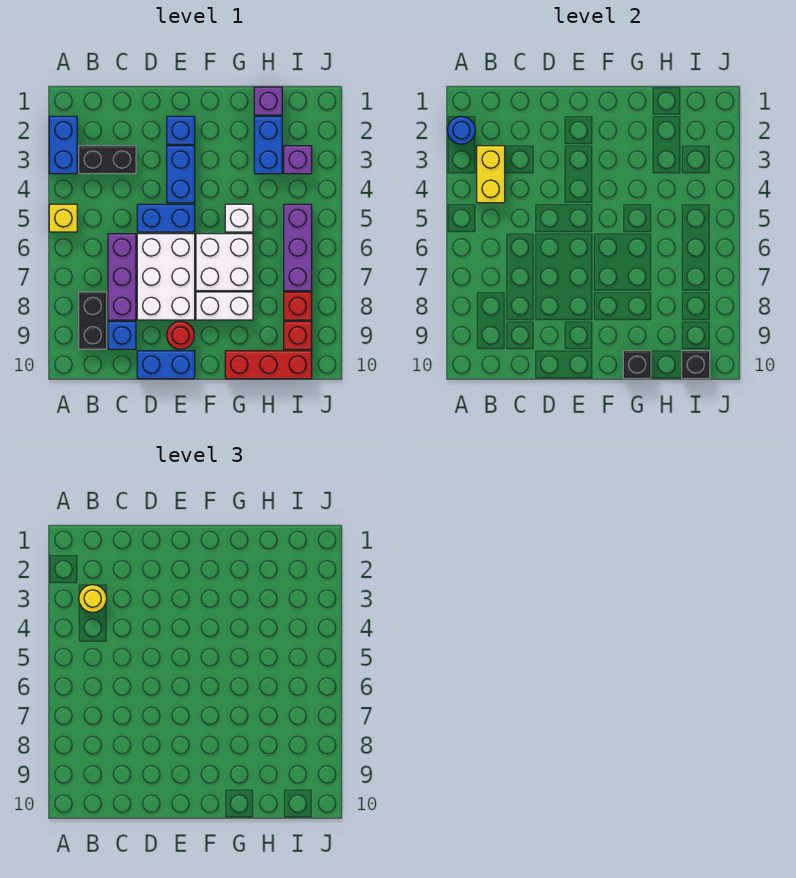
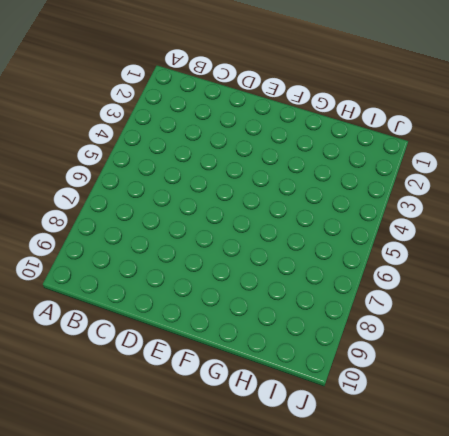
none -> blue 1x2 brick [49,116,77,174]
none -> yellow 1x1 brick [49,204,77,232]
none -> black 1x2 brick [79,146,136,174]

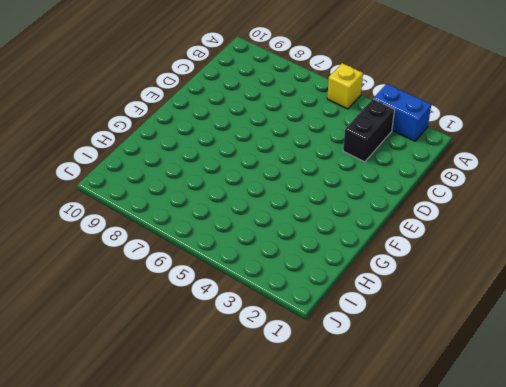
none -> black 1x2 brick [79,292,107,349]
none -> purple 1x3 brick [108,234,136,320]
none -> blue 1x1 brick [108,321,136,349]

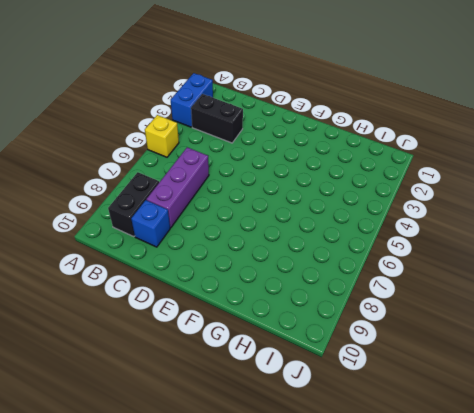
none -> blue 1x2 brick [137,204,195,232]
none -> white 2x3 brick [137,234,195,320]
none -> blue 1x2 brick [137,351,195,379]

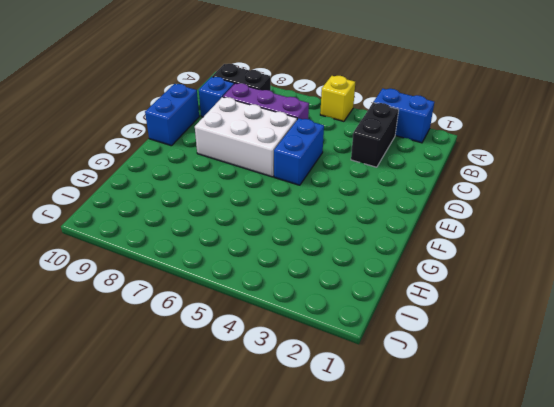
none -> blue 1x1 brick [167,116,195,144]
none -> blue 1x2 brick [167,146,195,203]
none -> red 1x1 round brick [167,321,194,349]

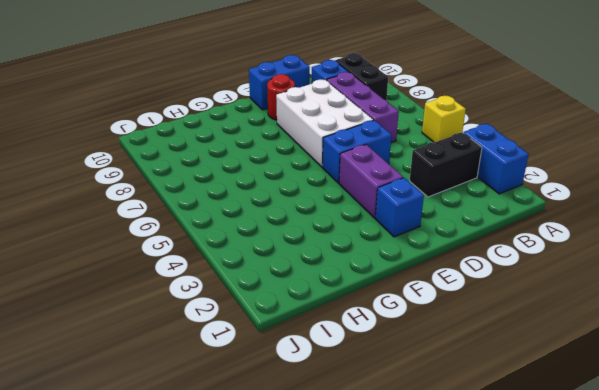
purple 1x2 brick [339,145,403,218] -> blue 1x2 brick [167,146,195,203]
none -> white 2x2 brick [196,234,253,291]
none -> white 1x2 brick [196,292,253,320]
none -> white 1x1 brick [225,204,253,232]

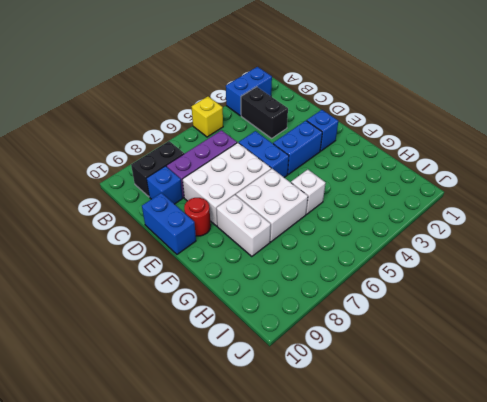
none -> red 1x3 brick [225,351,312,379]
none -> purple 1x1 brick [254,87,282,115]
none -> blue 1x2 brick [254,116,282,174]

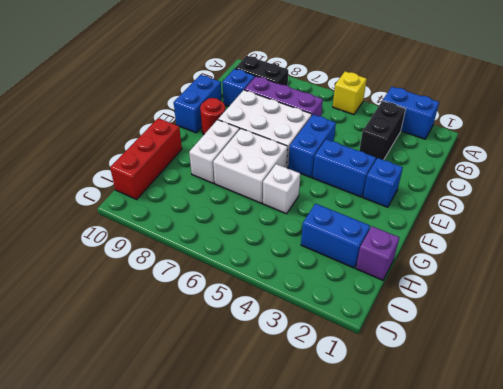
none -> purple 1x1 brick [284,146,312,174]
none -> purple 1x3 brick [284,204,312,291]
none -> red 1x1 brick [284,292,312,320]

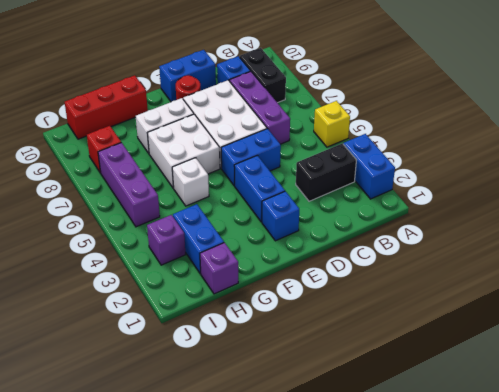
none -> red 1x1 brick [284,321,312,349]
none -> blue 1x1 round brick [448,116,475,144]
none -> yellow 1x2 brick [477,146,505,203]

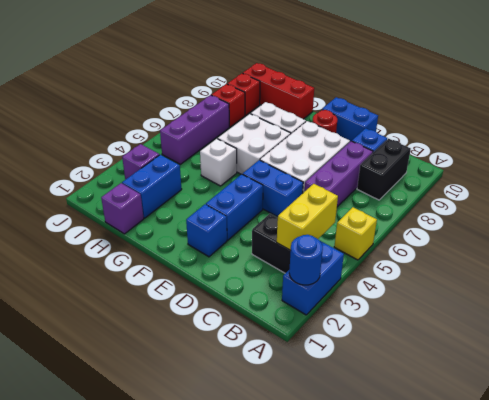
none -> black 1x1 brick [623,351,651,379]
none -> black 1x1 brick [682,351,710,379]
none -> yellow 1x1 round brick [79,585,107,613]

